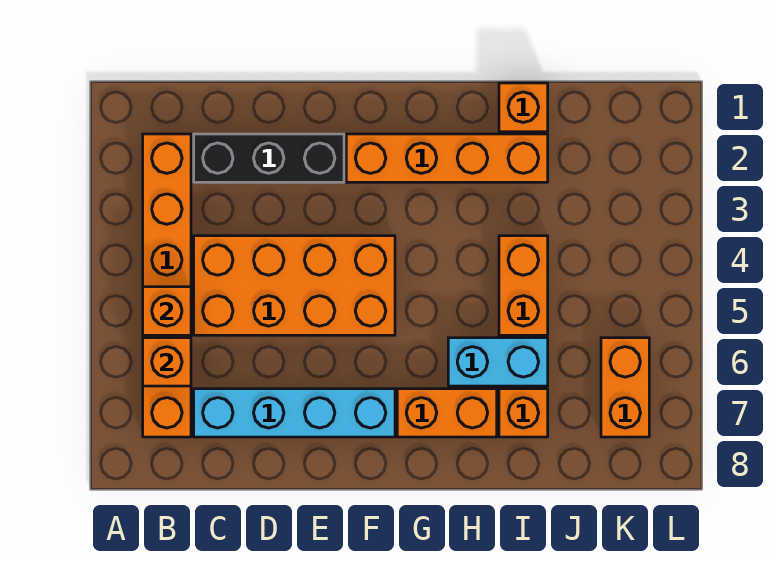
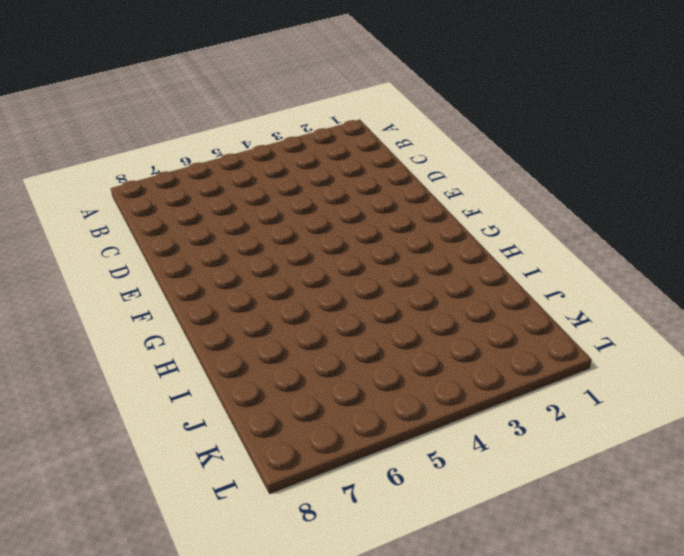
none -> orange 1x6 brick [143,134,191,437]
none -> black 1x3 brick [194,134,344,182]
none -> orange 2x4 brick [194,236,395,335]

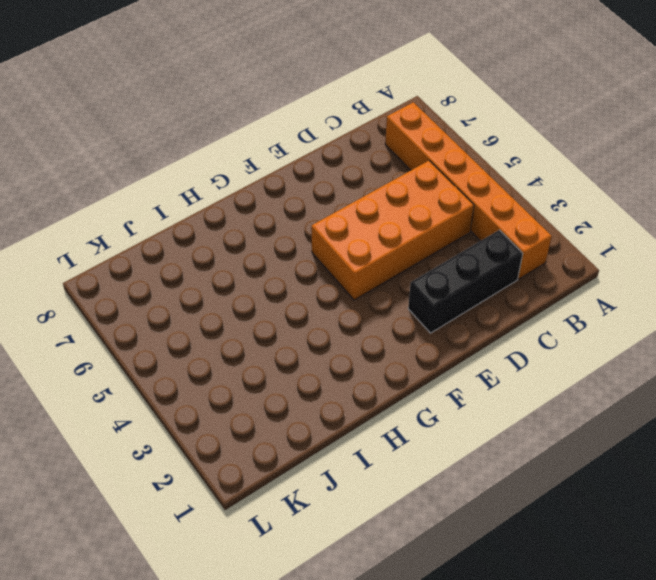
none -> cyan 1x4 brick [194,389,395,437]
none -> orange 1x4 brick [346,134,548,182]
none -> orange 1x2 brick [397,389,497,437]

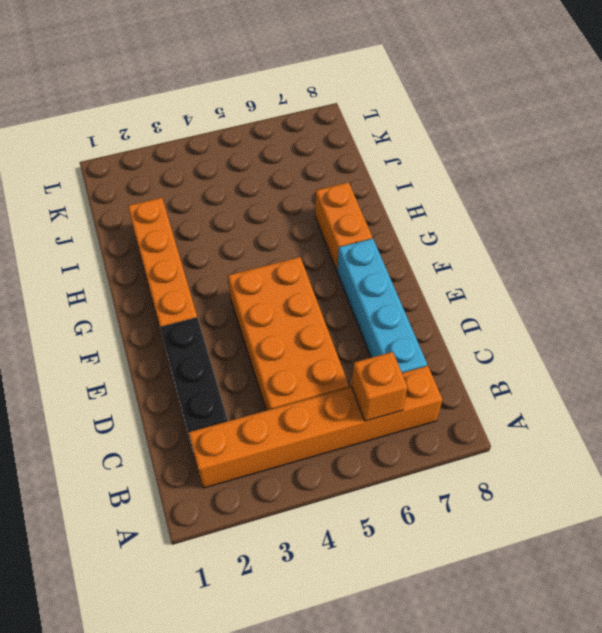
none -> cyan 1x2 brick [448,338,548,386]
none -> orange 1x1 brick [499,83,548,132]
none -> orange 1x2 brick [499,236,548,335]

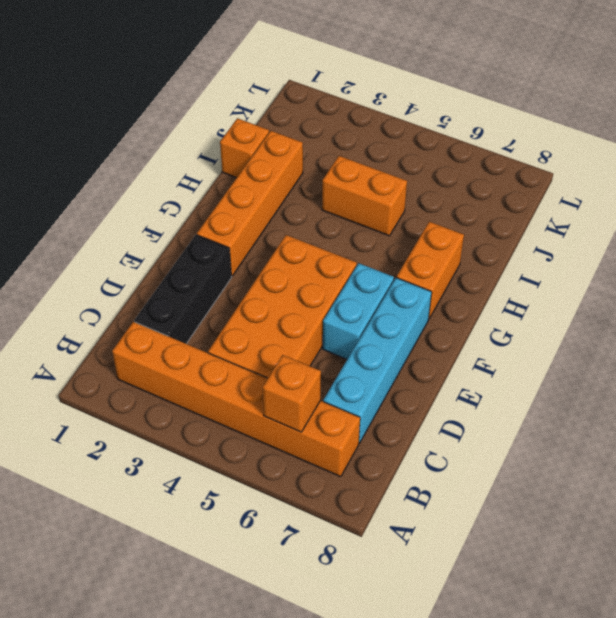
cyan 1x2 brick [323,263,394,359] -> cyan 1x2 brick moved to [448,338,548,386]
none -> orange 1x1 brick [499,389,548,437]
none -> orange 1x2 brick [601,338,649,437]
none -> orange 1x1 brick [143,287,191,335]

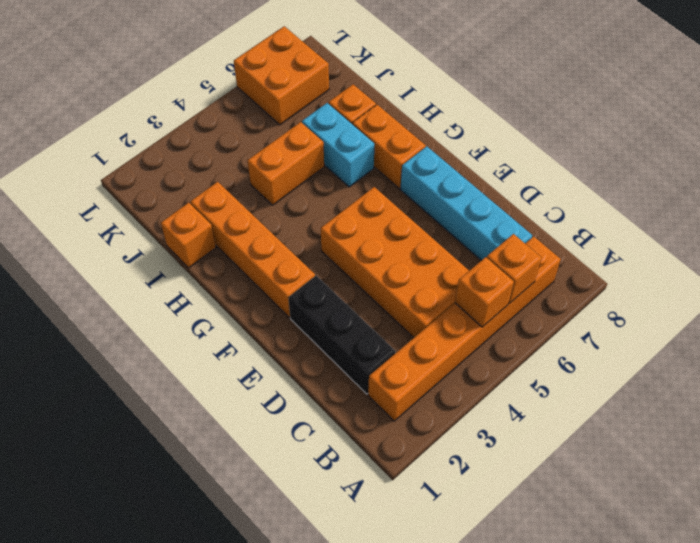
orange 2x2 brick [234,26,329,125] -> orange 1x2 brick [601,338,649,437]

